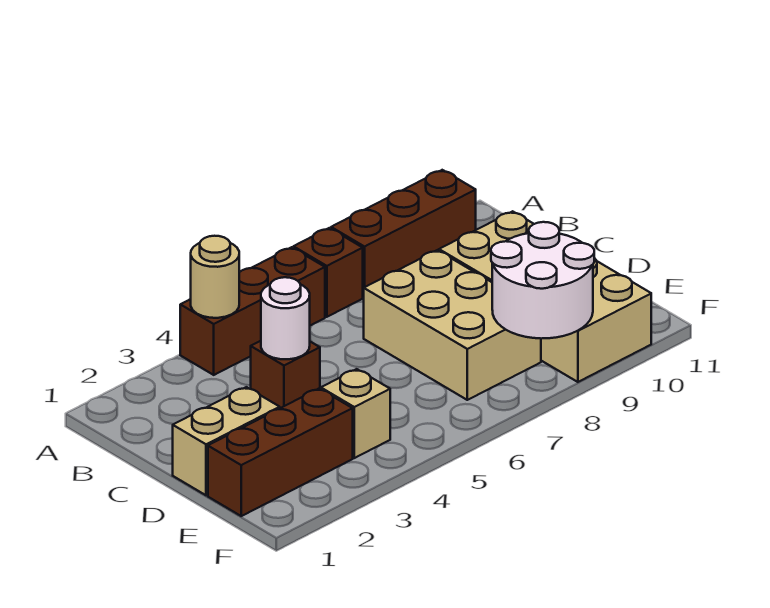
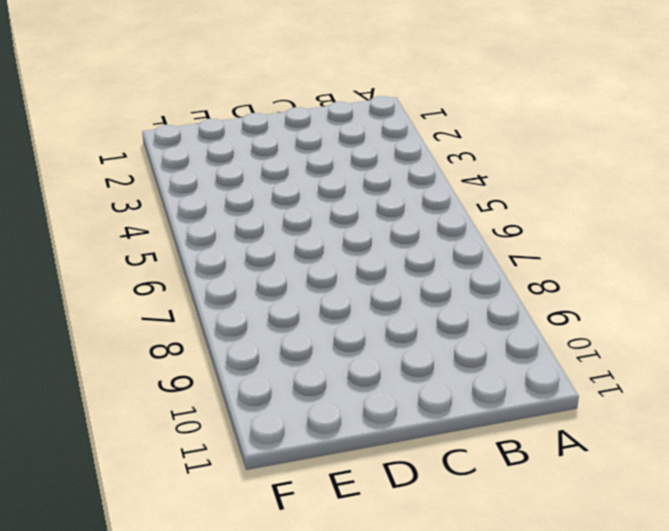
none -> brown 1x3 brick [180,247,325,375]
none -> brown 1x1 brick [293,228,363,317]
none -> brown 1x3 brick [331,170,476,297]

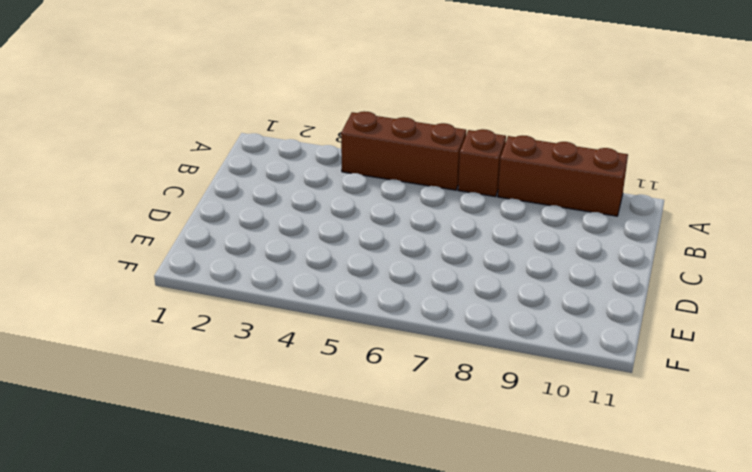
none -> brown 1x1 brick [251,341,320,408]
none -> tan 2x3 brick [364,250,541,400]
none -> tan 2x4 brick [439,211,651,382]

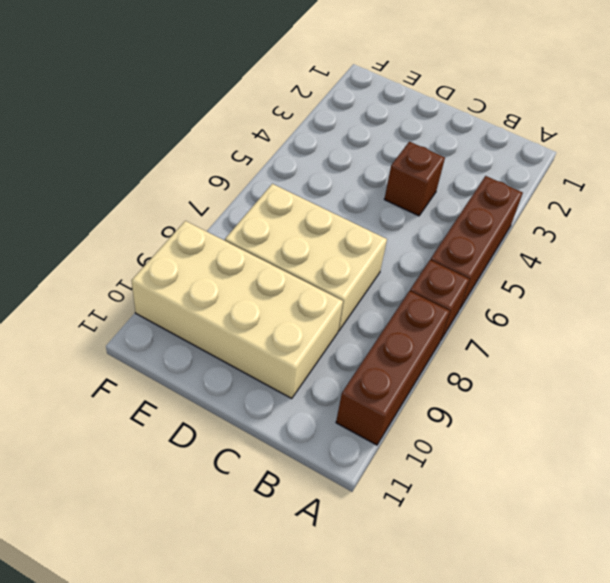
none -> tan 1x2 brick [173,387,280,495]
none -> brown 1x3 brick [208,389,353,516]
none -> tan 1x1 brick [321,369,390,458]

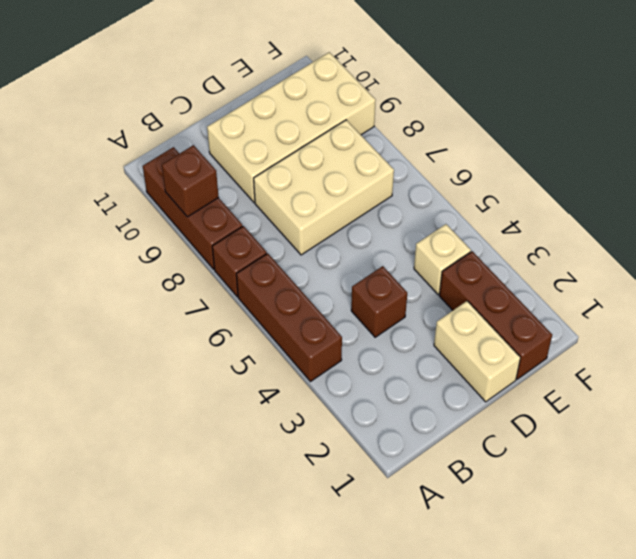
brown 1x1 brick [162,145,219,217] -> none
none -> tan 1x1 round brick [191,236,239,318]
none -> white 1x1 round brick [261,277,310,359]
none -> white 2x2 round brick [491,222,594,339]

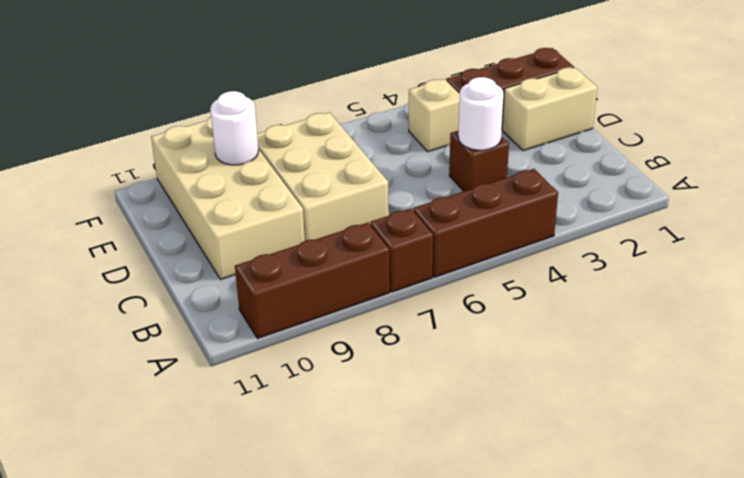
white 1x1 round brick [210,91,258,165] -> white 2x2 round brick [491,222,594,339]
none -> tan 1x1 round brick [191,236,239,318]

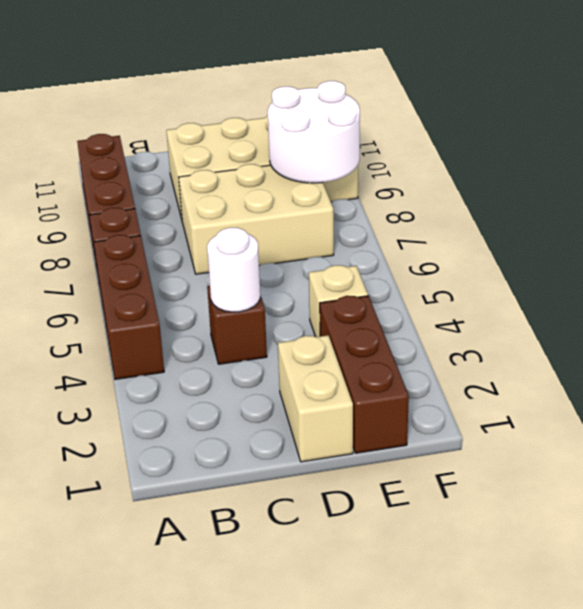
none -> tan 1x1 round brick [191,236,239,318]

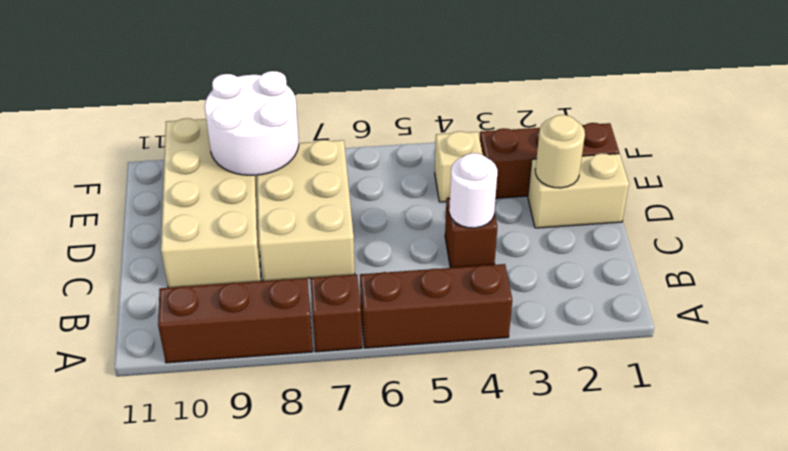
tan 1x1 round brick [535,115,585,188] -> tan 1x1 round brick moved to [191,236,239,318]

